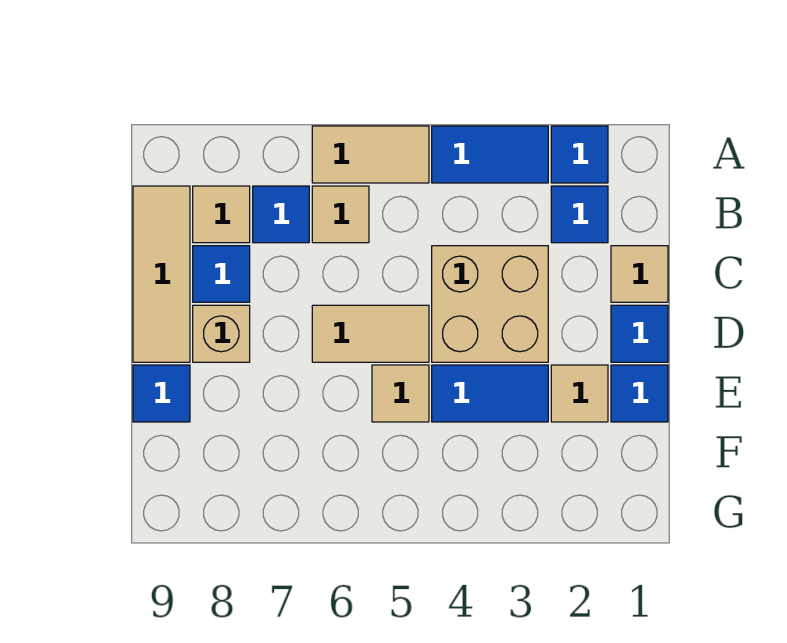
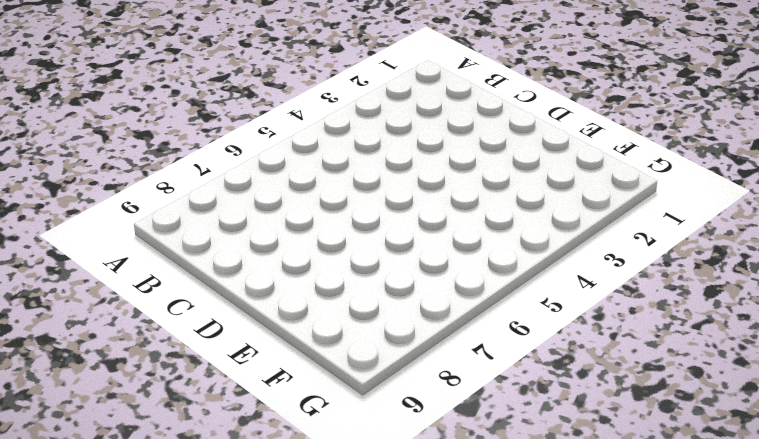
none -> blue 1x1 tile [551,126,608,183]
none -> blue 1x2 tile [432,126,548,183]
none -> tan 1x2 tile [312,126,429,183]

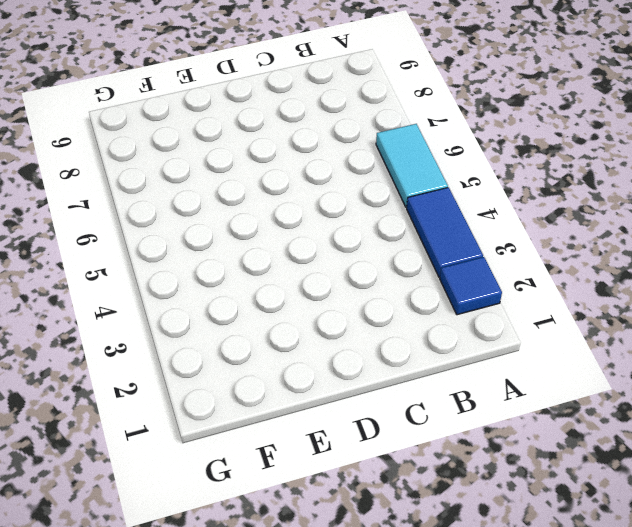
cyan 1x2 tile [376,124,448,207] -> tan 1x2 tile [312,126,429,183]
none -> blue 1x1 tile [551,186,608,243]
none -> tan 1x1 tile [312,186,369,243]
none -> blue 1x1 tile [253,186,309,243]

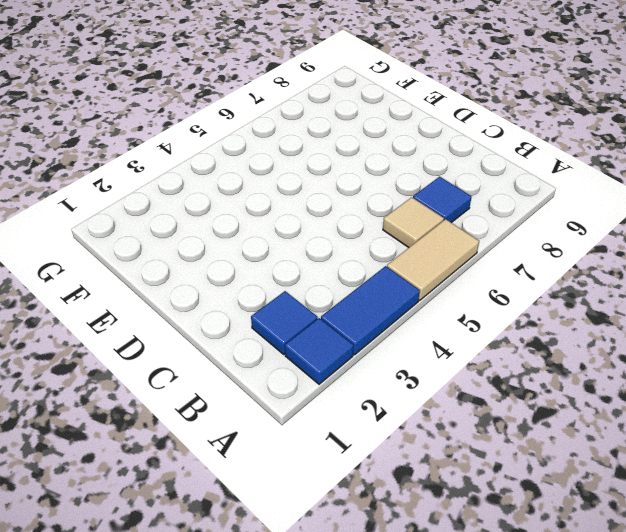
none -> tan 1x1 tile [193,186,250,243]
none -> tan 1x3 tile [133,186,190,362]
none -> tan 1x1 tile [611,246,668,302]

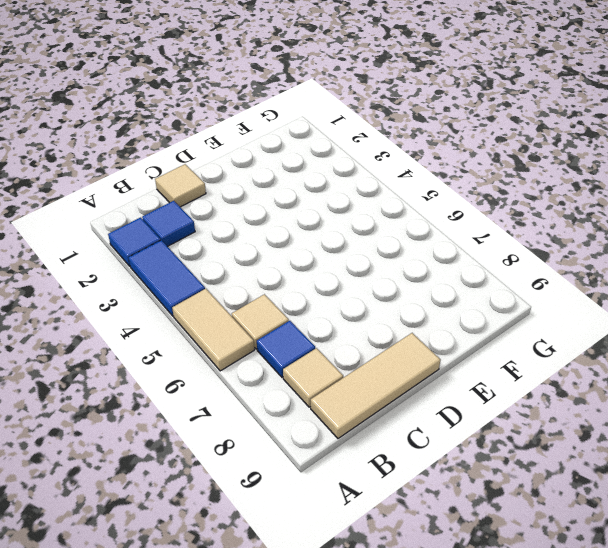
none -> tan 2x2 brick [432,246,548,362]
none -> blue 1x1 tile [193,246,250,302]
none -> blue 1x1 tile [611,305,668,362]

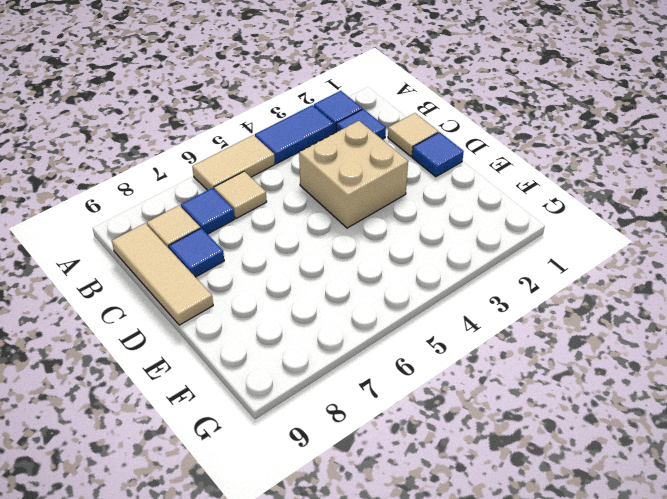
none -> tan 1x2 tile [312,305,429,362]
none -> tan 1x1 brick [193,305,250,362]
none -> blue 1x1 tile [611,365,668,422]

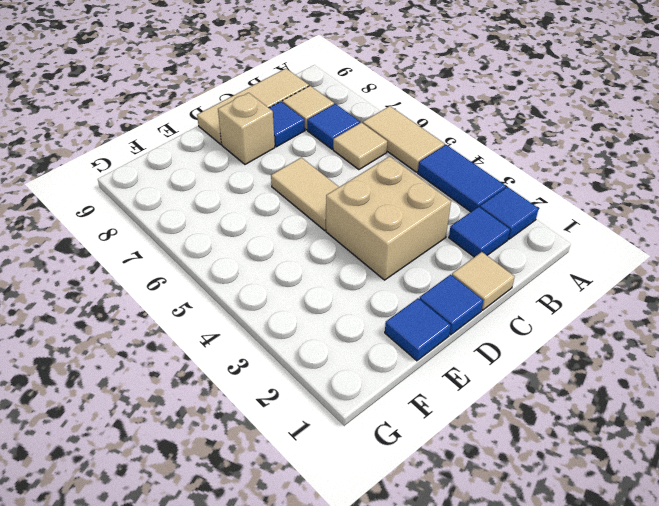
none -> tan 1x1 tile [551,365,608,422]
none -> blue 1x2 tile [432,365,548,422]
none -> tan 1x1 tile [372,365,429,422]

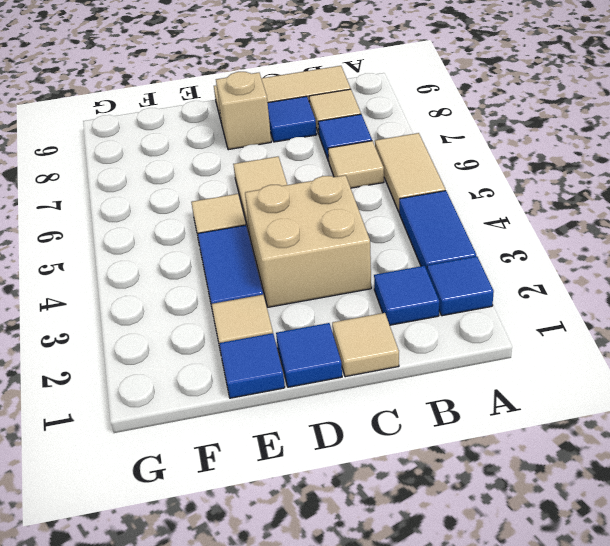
none -> blue 1x1 tile [133,365,190,422]

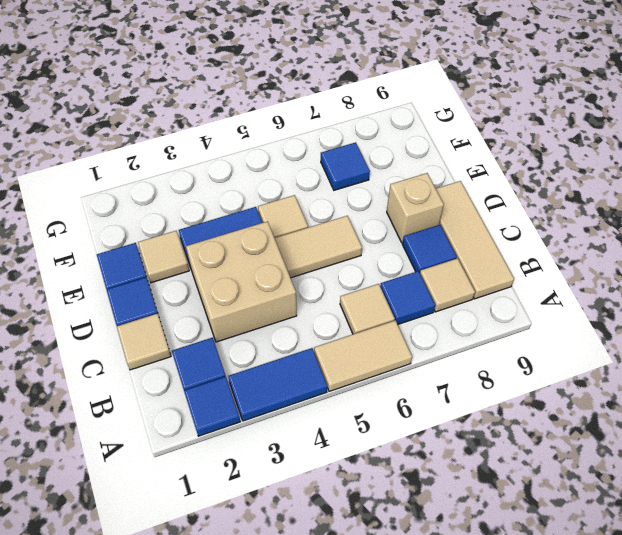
blue 1x1 tile [321,142,370,190] -> blue 1x1 tile moved to [133,365,190,422]

